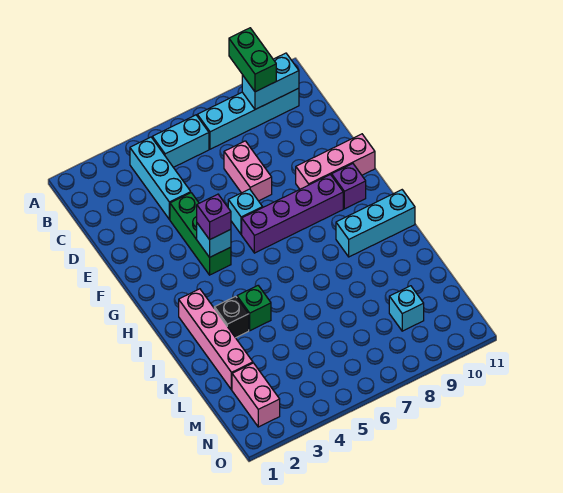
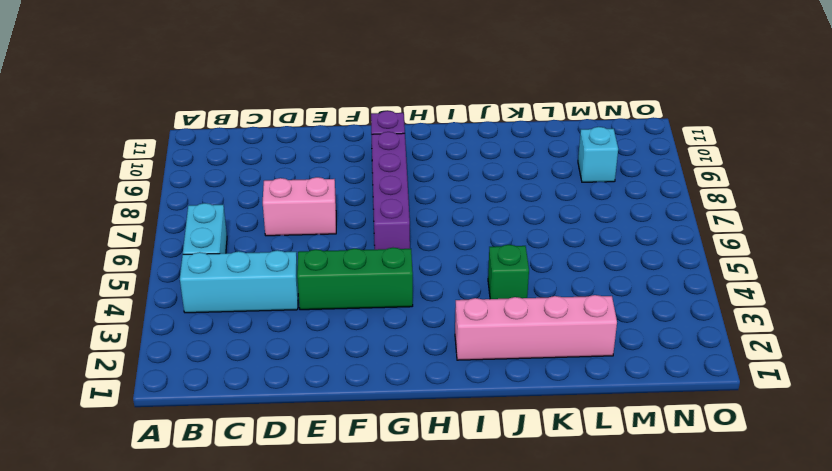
none -> cyan 1x4 brick [197,88,299,149]
none -> cyan 1x1 brick [228,189,263,234]
none -> pink 1x3 brick [296,134,375,189]

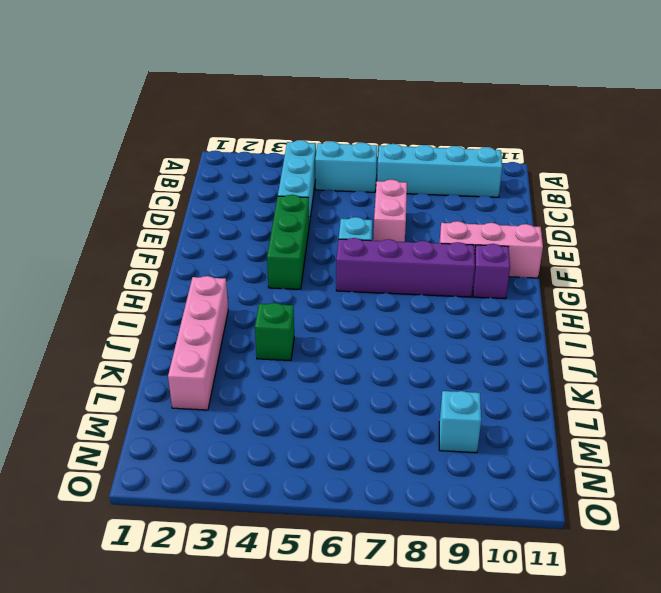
none -> cyan 1x3 brick [336,190,415,257]
none -> black 1x1 brick [214,296,249,338]
none -> pink 1x2 brick [232,363,280,427]

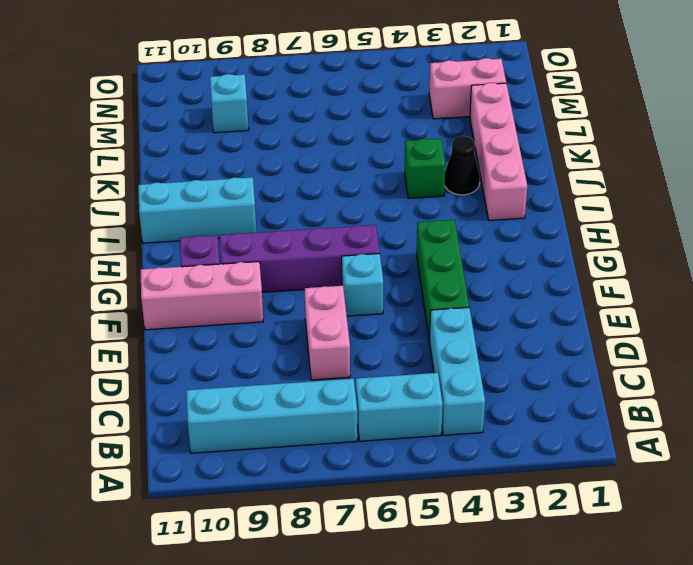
black 1x1 cone [445,136,480,195] -> black 1x1 brick [214,296,249,338]
pink 1x2 brick [429,58,506,119] -> pink 1x2 brick turned to [232,363,280,427]
none -> cyan 1x2 brick [242,53,299,109]
none -> cyan 1x1 brick [197,223,231,257]
none -> green 1x2 brick [229,28,276,92]

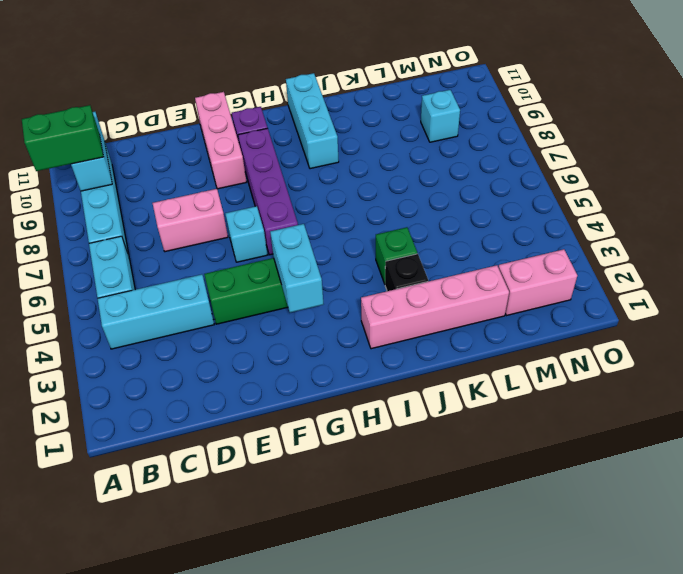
cyan 1x2 brick [270,224,323,312] -> cyan 1x1 brick [197,223,231,257]
none -> purple 1x1 brick [197,194,231,240]

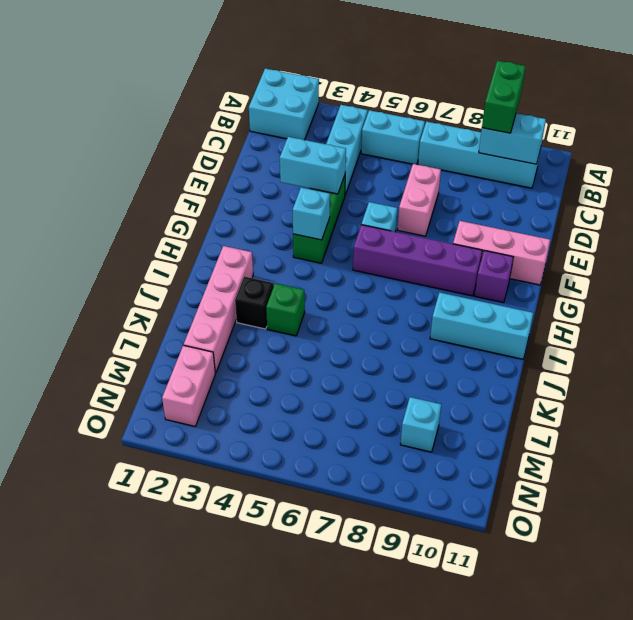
cyan 2x2 brick [249,69,319,140] -> none
cyan 1x2 brick [280,137,346,194] -> none
none -> purple 1x1 brick [197,194,231,240]

